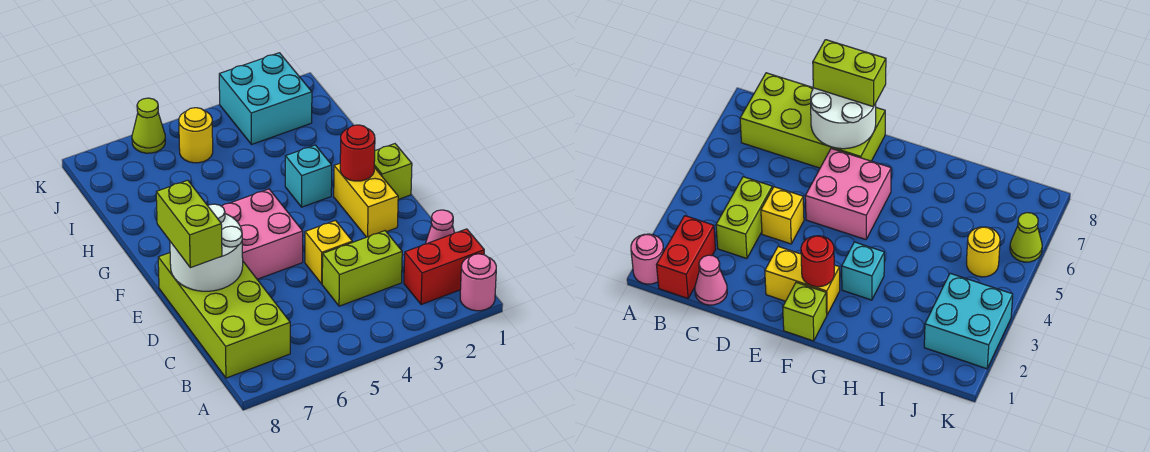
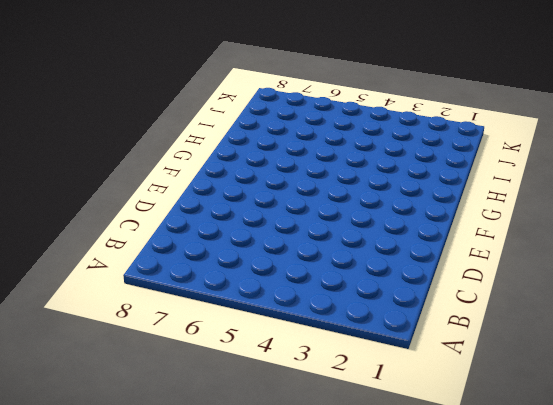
none -> pink 1x1 round brick [460,254,496,311]
none -> red 1x2 brick [404,229,484,305]
none -> lime 2x4 brick [158,253,290,378]

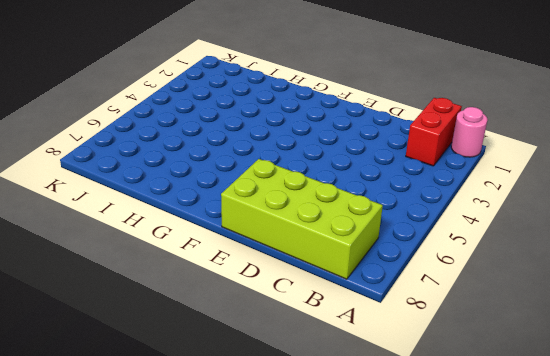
none -> pink 1x1 cone [425,210,454,244]
none -> lime 1x2 brick [322,231,402,306]
none -> yellow 1x1 brick [305,221,352,284]

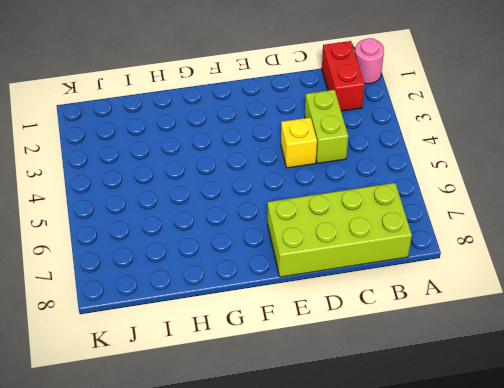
none -> pink 1x1 cone [425,210,454,244]
none -> yellow 1x2 brick [334,163,398,237]
none -> pink 2x2 brick [222,189,303,279]

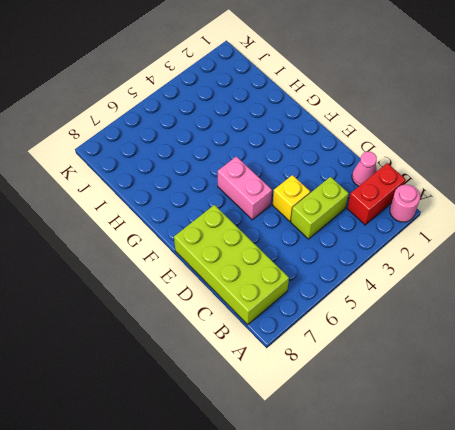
pink 1x2 brick [218,156,272,220] -> pink 2x2 brick [222,189,303,279]
none -> yellow 1x2 brick [334,163,398,237]
none -> lime 1x1 brick [374,144,412,199]
none -> cyan 1x1 brick [285,145,332,207]

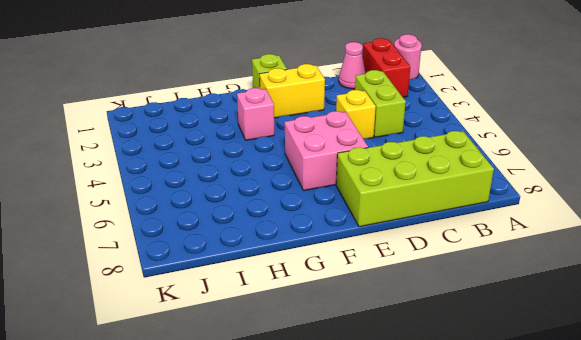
pink 1x1 brick [237,88,274,140] -> cyan 1x1 brick [285,145,332,207]
none -> cyan 2x2 brick [219,53,312,144]
none -> yellow 1x1 round brick [179,108,213,163]
none -> lime 1x1 cone [132,98,165,153]

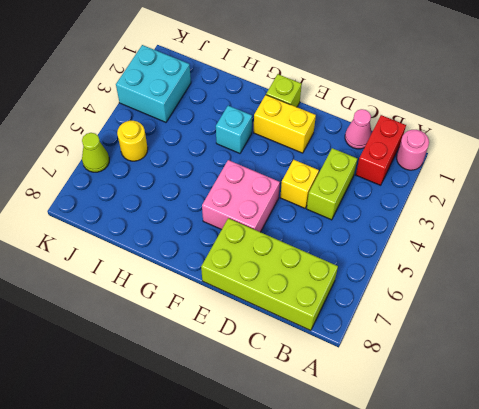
none -> white 2x2 round brick [170,204,243,291]
none -> red 1x1 round brick [340,125,375,181]
none -> lime 1x2 brick [156,180,222,268]

